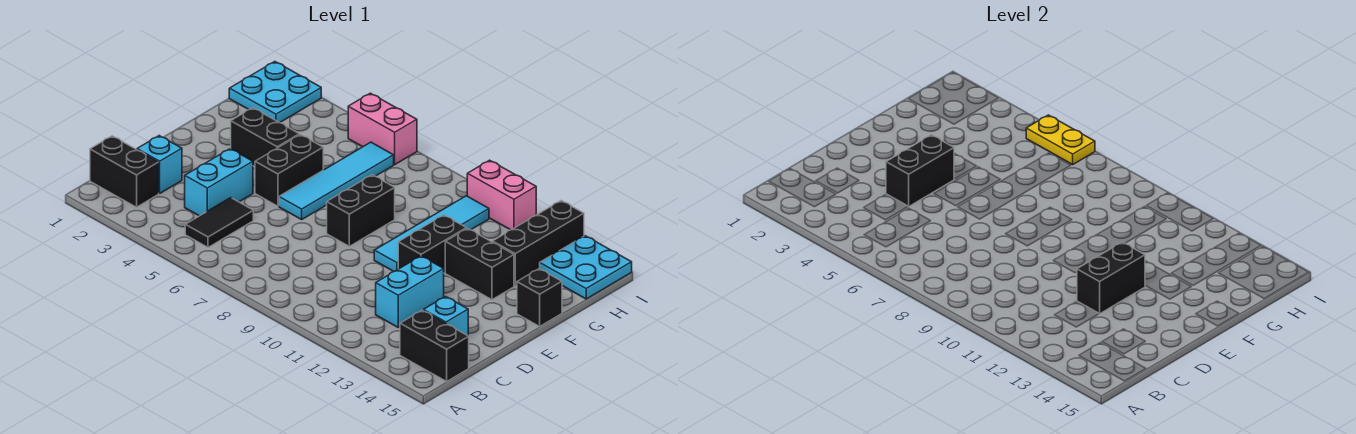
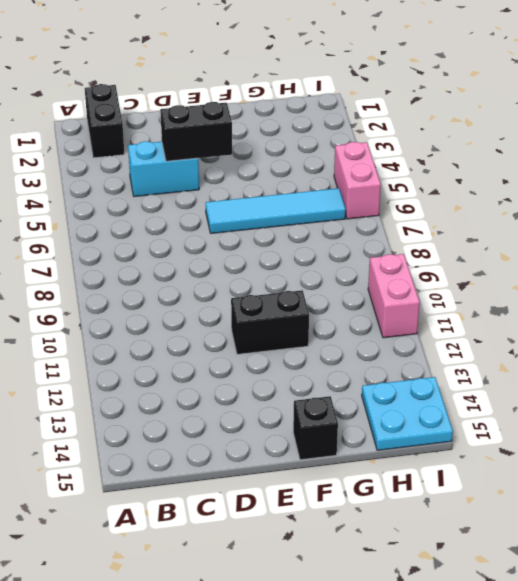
none -> black 1x2 tile [185,198,253,247]
none -> black 1x2 brick [400,310,469,381]
none -> cyan 1x1 brick [137,136,182,193]

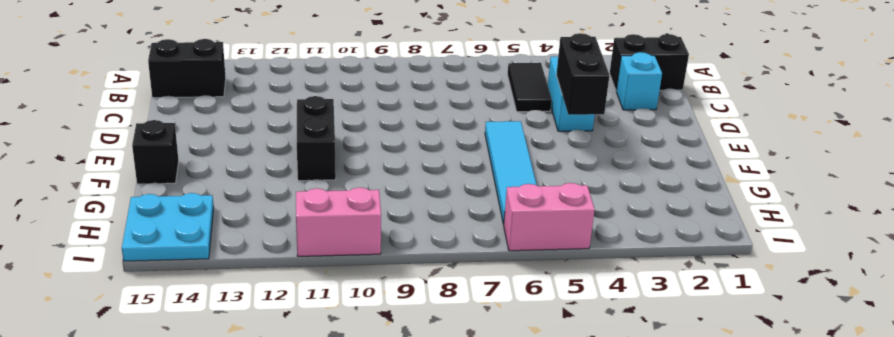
none -> cyan 1x2 brick [376,256,444,327]
none -> cyan 1x1 brick [423,297,468,336]
none -> black 1x2 brick [255,135,323,206]

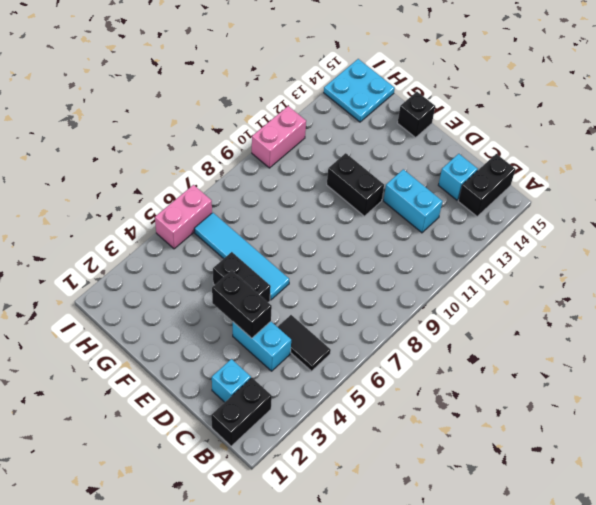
none -> black 1x2 brick [327,175,395,246]
none -> cyan 1x4 tile [374,196,489,272]
none -> black 1x2 brick [231,108,299,166]

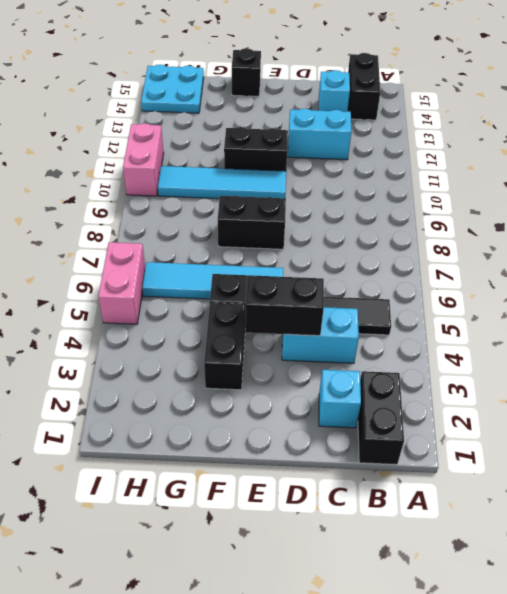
none -> black 1x2 brick [445,228,514,300]
none -> black 1x3 brick [493,201,584,286]
none -> cyan 2x2 plate [229,62,321,123]

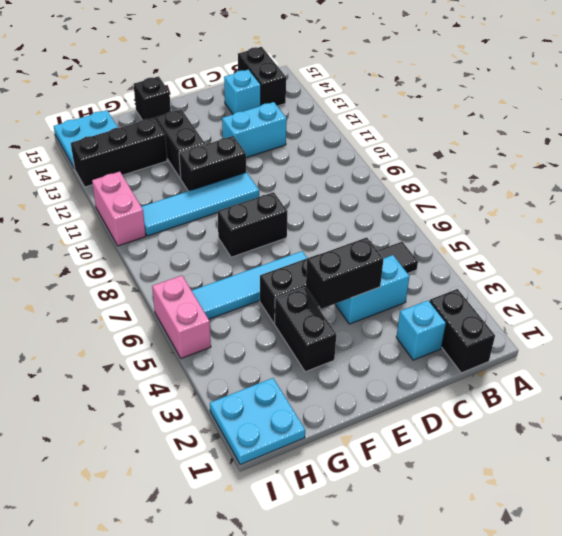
none -> black 1x2 brick [1077,242,1145,314]
none -> yellow 1x2 plate [1026,115,1095,164]

